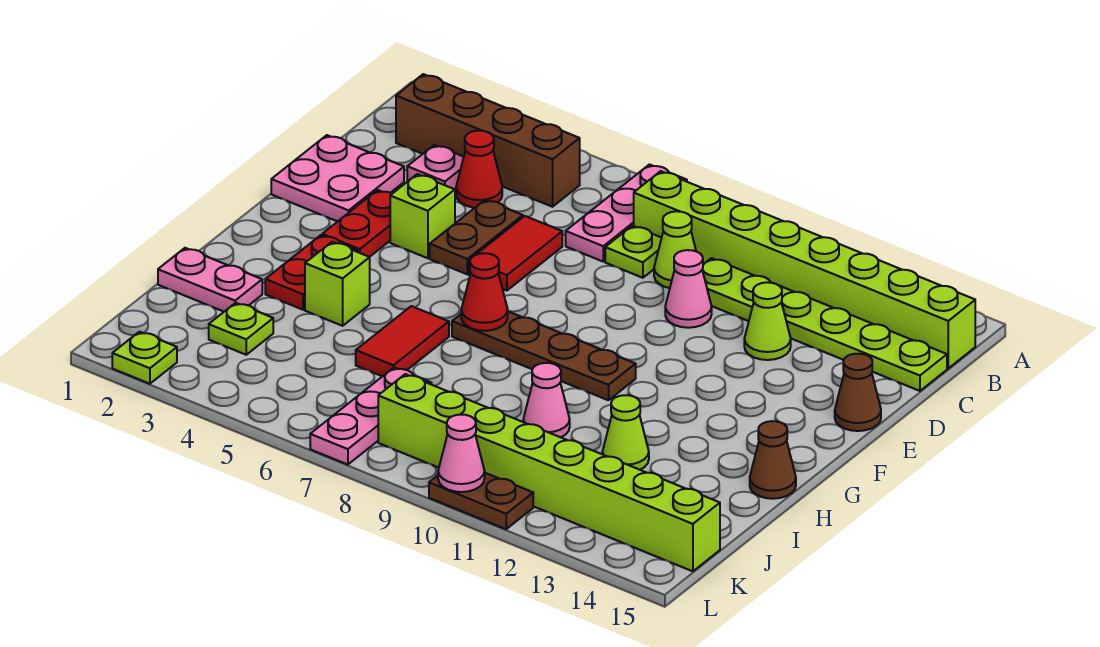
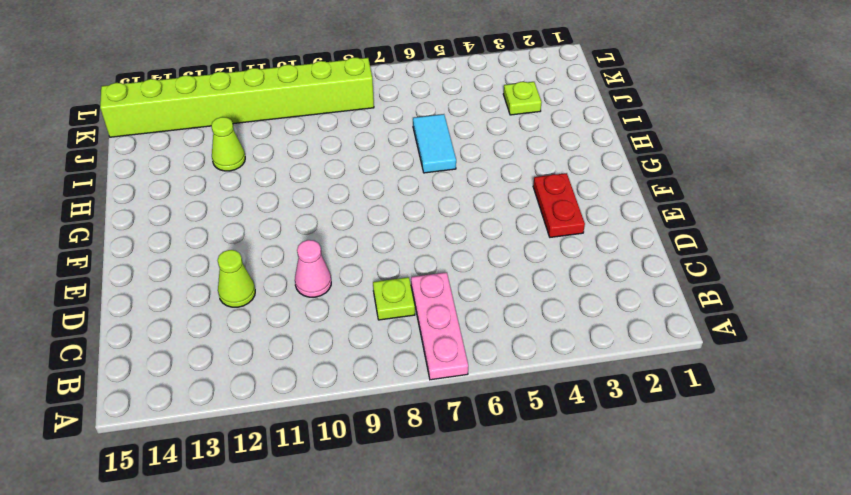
cyan 1x2 tile [413,114,456,173] -> red 1x2 tile [356,306,449,376]
none -> brown 1x4 brick [396,74,580,207]
none -> lime 1x8 brick [634,171,975,368]
none -> pink 1x1 plate [407,145,464,189]
none -> red 1x1 cone [456,131,502,208]

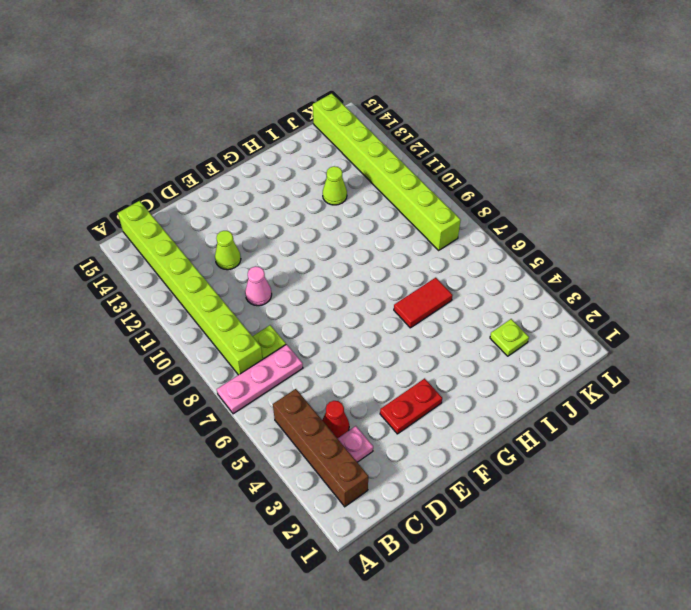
none -> lime 1x1 cone [654,211,696,288]
none -> lime 1x6 plate [702,258,947,391]
none -> pink 2x2 plate [271,135,404,222]
none -> brown 1x2 plate [430,200,523,274]

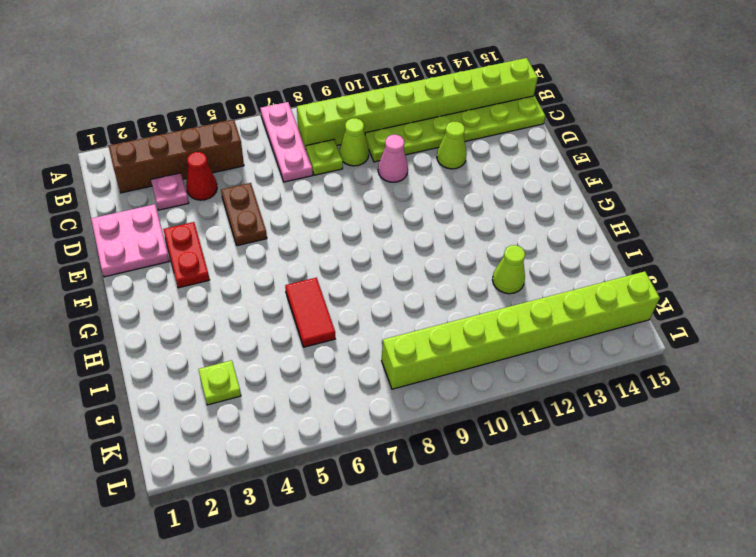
none -> red 1x2 tile [469,216,562,291]
none -> lime 1x1 brick [390,174,455,258]
none -> brown 1x1 cone [835,354,881,431]
none -> red 1x2 plate [265,235,359,310]

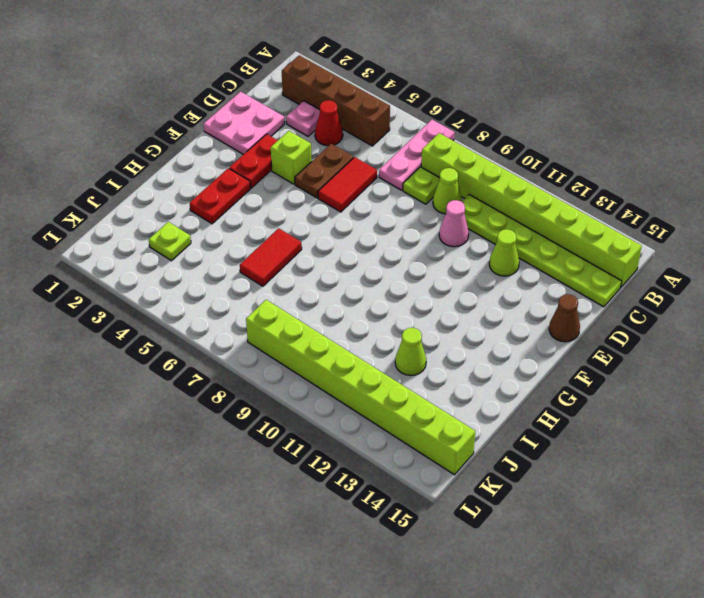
none -> brown 1x4 plate [452,312,636,400]
none -> lime 1x1 brick [305,242,370,326]
none -> brown 1x1 cone [750,421,796,499]
none -> pink 1x2 plate [158,248,262,312]

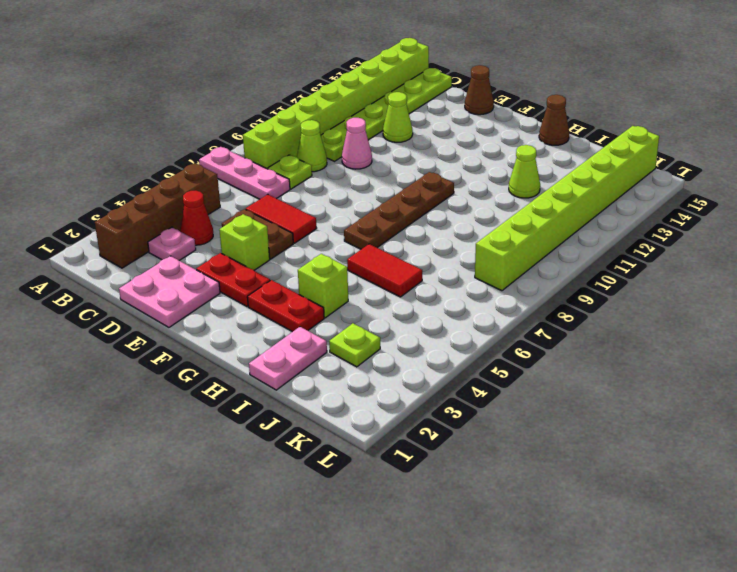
none -> pink 1x1 cone [523,363,570,437]
none -> pink 1x3 plate [310,367,432,465]
none -> lime 1x1 plate [112,332,177,384]
none -> brown 1x2 plate [429,473,533,529]

